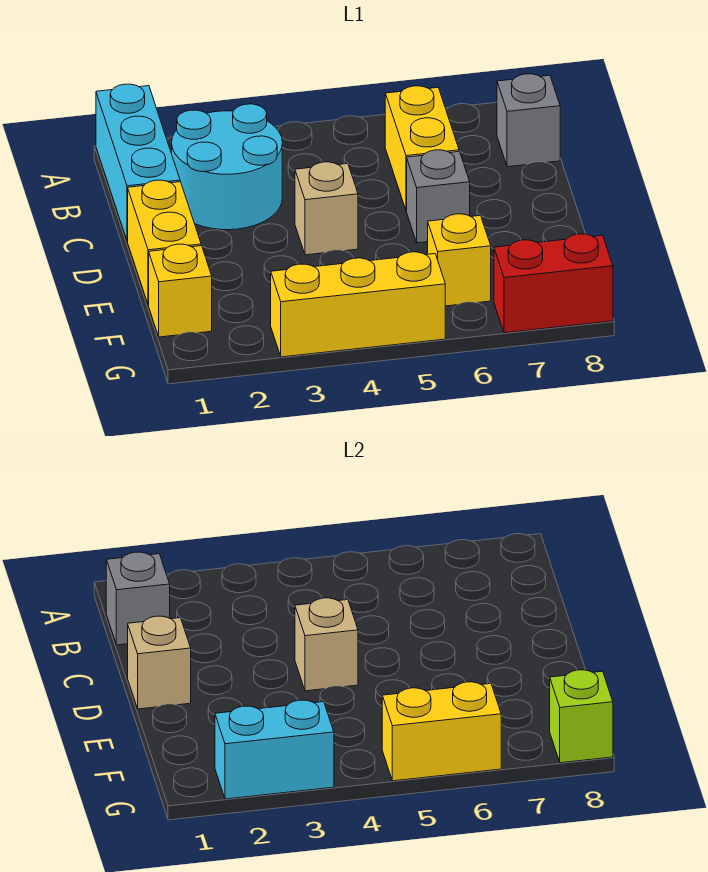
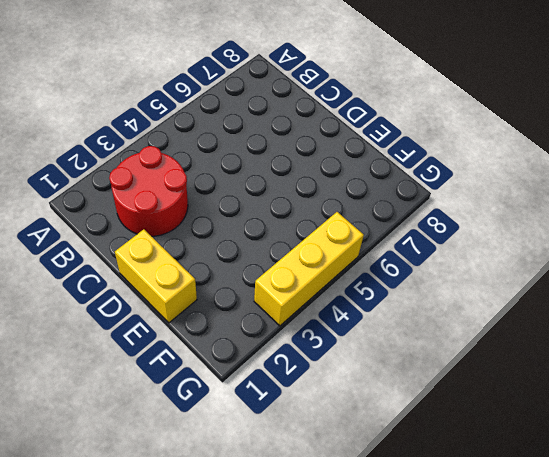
red 2x2 round brick [109,146,188,236] -> cyan 2x2 round brick [172,104,282,230]
none -> cyan 1x3 brick [96,84,180,241]
none -> yellow 1x2 brick [385,86,459,211]
none -> grey 1x1 brick [497,74,560,167]

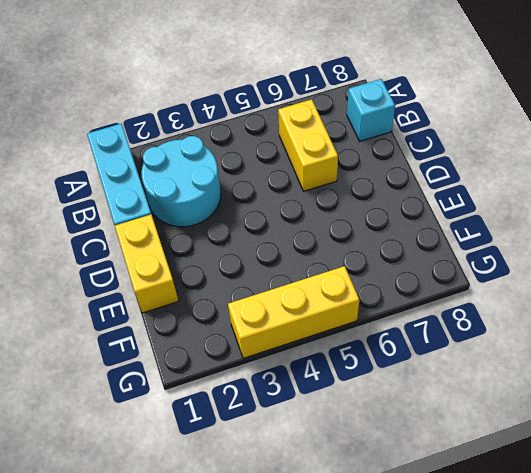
cyan 1x1 brick [347,79,395,141] -> grey 1x1 brick [497,74,560,167]
none -> tan 1x1 brick [295,162,358,255]
none -> grey 1x1 brick [407,150,470,243]
none -> yellow 1x1 brick [149,244,212,337]

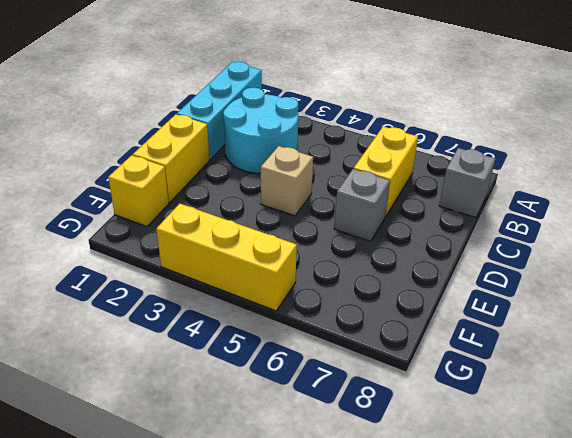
none -> yellow 1x1 brick [428,214,491,306]
none -> red 1x2 brick [494,234,613,333]
none -> grey 1x1 brick [106,552,170,645]

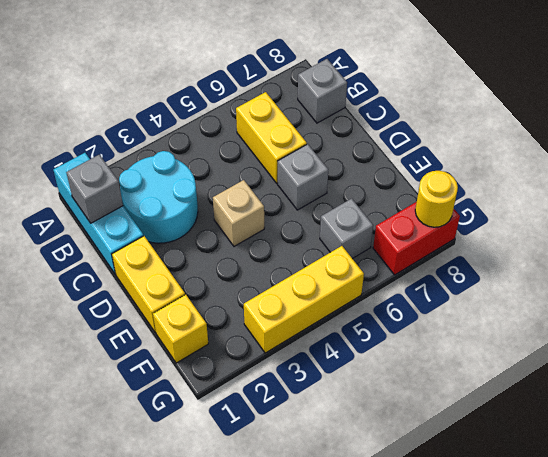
grey 1x1 brick [320,199,373,259] -> yellow 1x1 brick [428,214,491,306]
yellow 1x1 round brick [415,171,458,227] -> lime 1x1 brick [550,670,613,763]
none -> tan 1x1 brick [128,616,191,709]
none -> tan 1x1 brick [295,598,358,691]
none -> cyan 1x2 brick [215,700,334,799]

